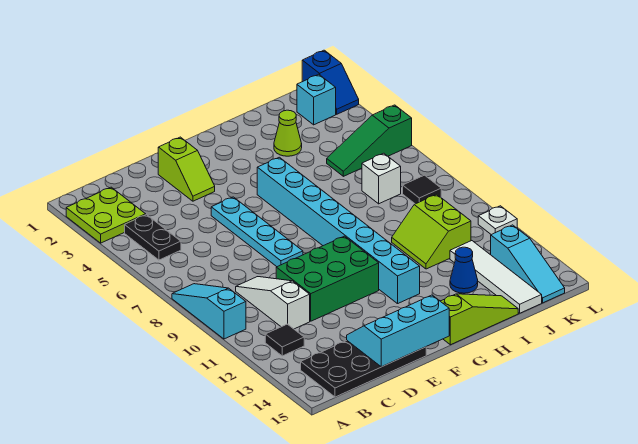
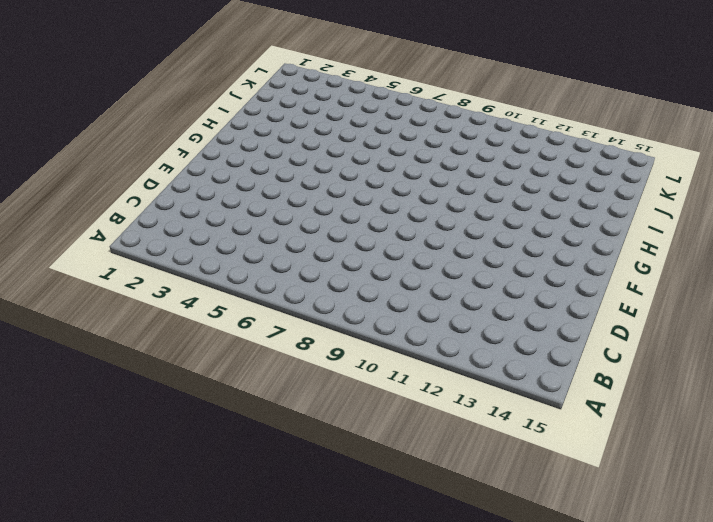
none -> lime 2x2 plate [66,187,146,243]
none -> cyan 1x3 slope [172,284,246,339]
none -> black 1x2 plate [125,215,181,260]

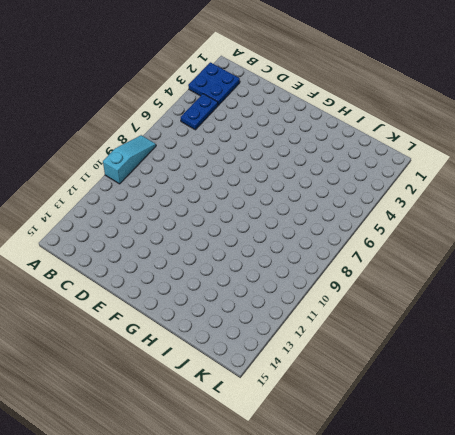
blue 2x2 plate [188,62,240,106] -> lime 2x2 plate [66,187,146,243]
blue 1x2 plate [181,94,218,130] -> black 1x2 plate [125,215,181,260]
none -> black 1x1 tile [265,324,304,356]
none -> black 2x4 plate [301,341,426,397]
none -> white 1x3 slope [236,277,310,329]

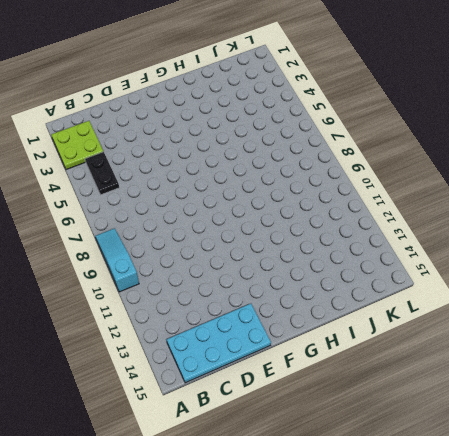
cyan 2x4 plate [166,304,271,383] -> black 2x4 plate [301,341,426,397]
none -> black 1x1 tile [265,324,304,356]
none -> white 1x3 slope [236,277,310,329]
none -> green 2x3 brick [276,236,379,321]

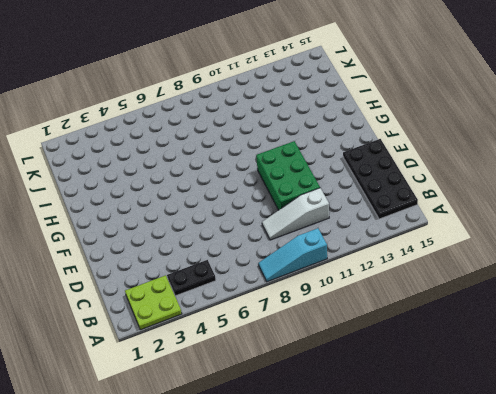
none -> black 1x1 tile [265,324,304,356]
none -> lime 1x2 slope [158,137,215,201]
none -> cyan 1x4 plate [211,197,303,267]

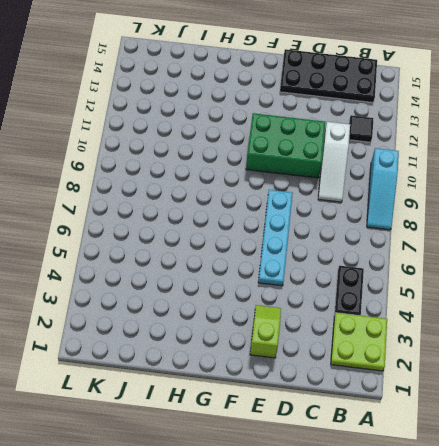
none -> cyan 1x8 brick [257,157,420,304]
none -> lime 1x3 slope [441,294,518,345]
none -> lime 1x1 cone [274,110,302,156]

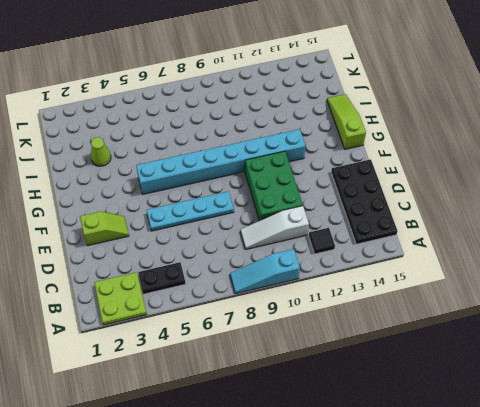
none -> lime 2x2 slope [392,194,471,269]
none -> blue 1x1 cone [450,247,478,293]
none -> green 1x3 slope [327,105,412,176]

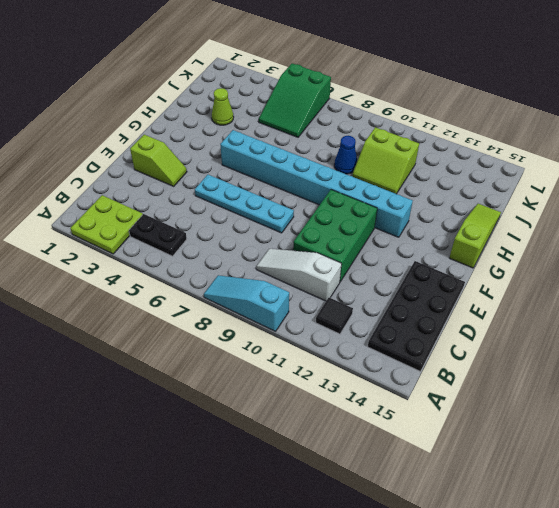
blue 1x1 cone [334,136,357,174] -> blue 1x1 cone moved to [450,247,478,293]
green 2x3 slope [259,63,331,137] -> green 1x3 slope [327,105,412,176]
none -> white 1x1 brick [362,153,401,204]
none -> white 1x4 tile [450,241,542,313]
none -> cyan 1x1 brick [297,74,336,125]

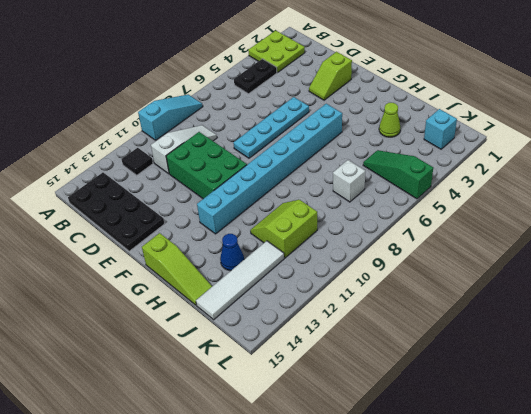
none -> black 1x1 tile [403,175,441,204]
none -> cyan 1x3 slope [491,225,565,303]
none -> blue 1x2 slope [302,50,359,114]

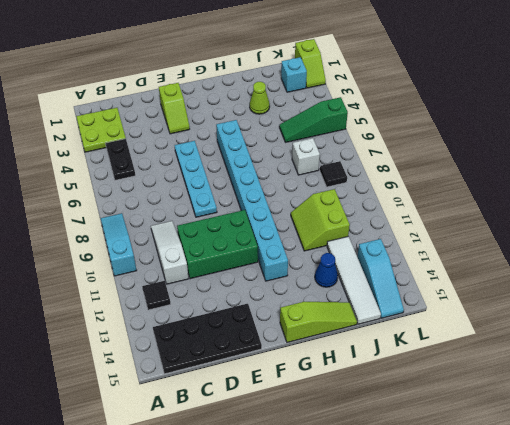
lime 1x2 slope [295,39,326,88] -> blue 1x2 slope [302,50,359,114]
none -> white 1x1 plate [478,206,517,235]
none -> cyan 2x3 slope [347,295,449,367]

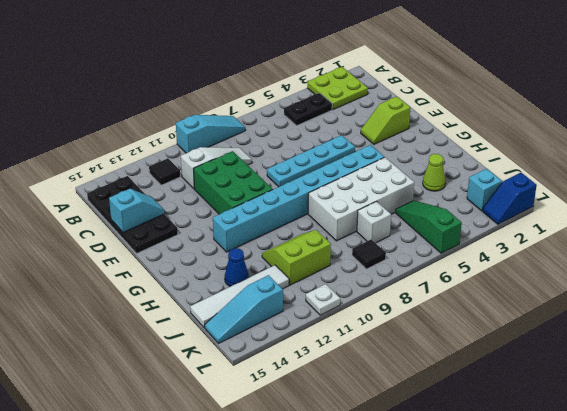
cyan 1x2 slope [109,189,164,232] -> cyan 2x3 slope [347,295,449,367]
white 2x4 brick [308,157,414,241] -> none
none -> lime 1x3 slope [441,294,518,345]

